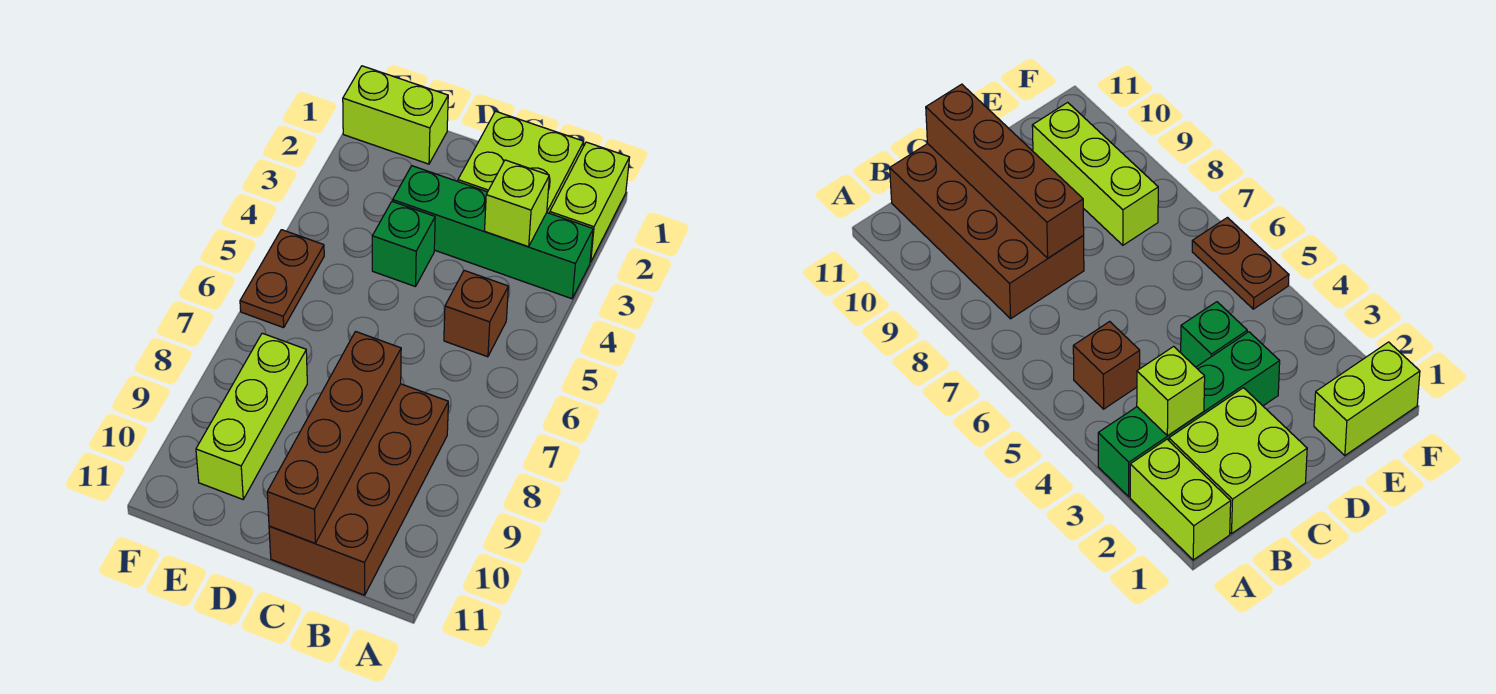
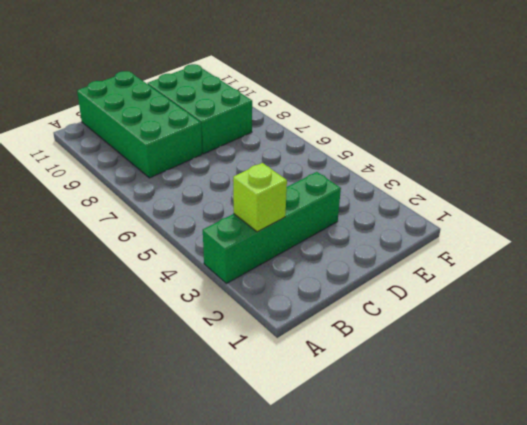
green 2x4 brick [77,71,202,178] -> brown 2x4 brick [269,384,448,595]
green 2x3 brick [147,64,252,154] -> lime 1x3 brick [196,333,307,499]
none -> lime 1x2 brick [550,142,630,262]
none -> lime 2x2 brick [458,111,584,213]

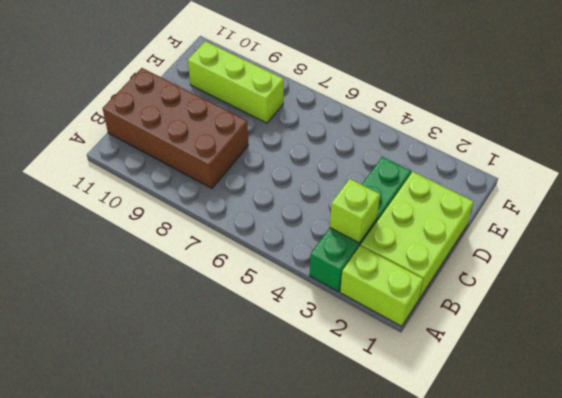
lime 2x3 brick [361,172,473,299] -> lime 2x2 brick [458,111,584,213]
none -> brown 1x1 brick [444,271,508,357]
none -> green 1x1 brick [372,201,435,287]

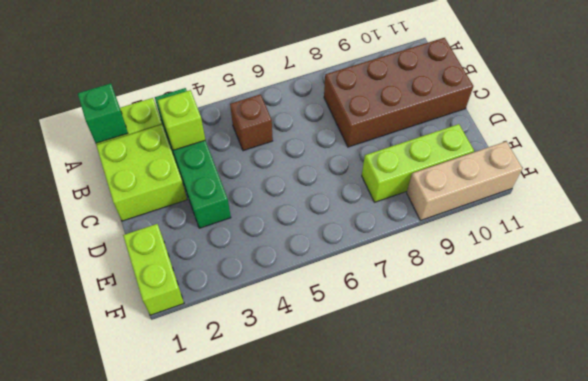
green 1x1 brick [78,83,128,143] -> green 1x1 brick moved to [372,201,435,287]
tan 1x3 brick [407,142,523,220] -> none
none -> brown 1x2 plate [240,230,324,328]
none -> brown 1x4 brick [267,332,401,543]

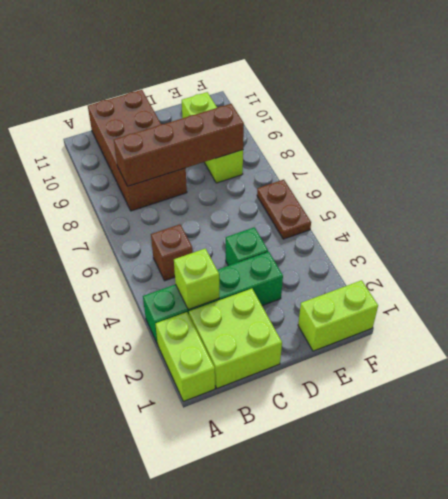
brown 1x4 brick [114,104,244,186] -> brown 1x4 brick turned to [267,332,401,543]

